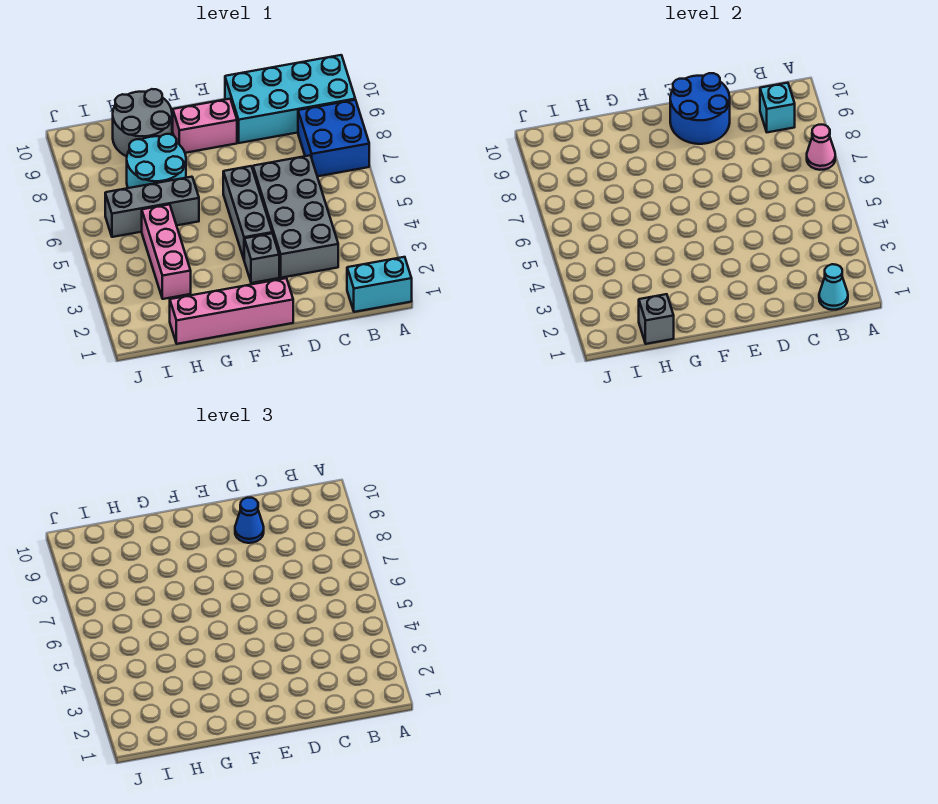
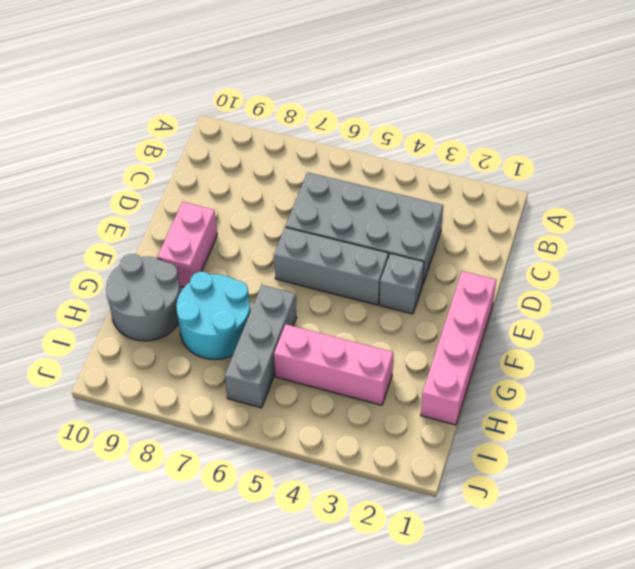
none -> cyan 1x2 brick [347,257,412,312]
none -> blue 2x2 brick [298,100,369,176]
none -> cyan 2x4 brick [225,55,355,143]

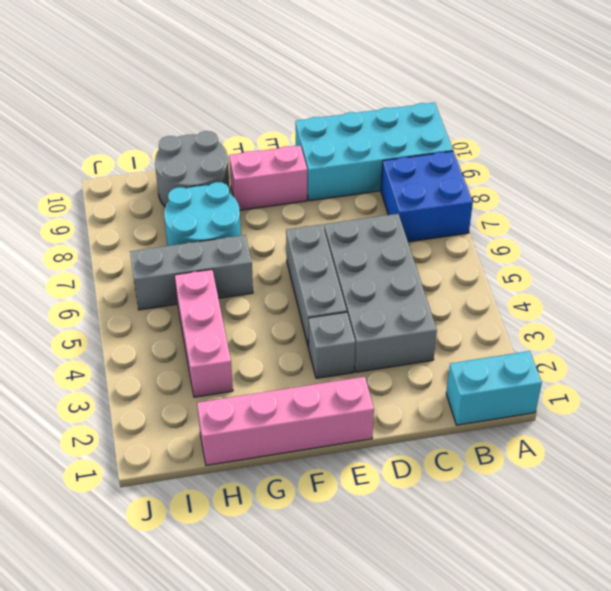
none -> pink 1x1 cone [807,125,835,170]
none -> cyan 1x1 cone [819,264,848,310]
none -> cyan 1x1 brick [760,83,795,132]

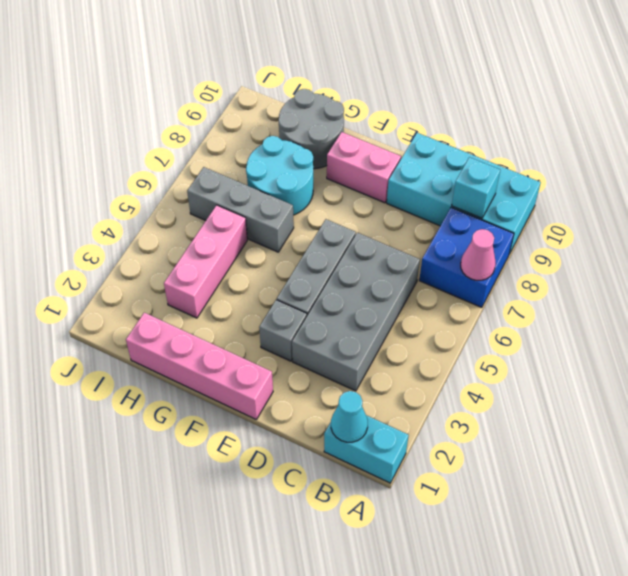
none -> blue 2x2 round brick [670,73,730,144]
none -> grey 1x1 brick [639,294,674,344]
none -> blue 1x1 cone [235,498,264,543]

